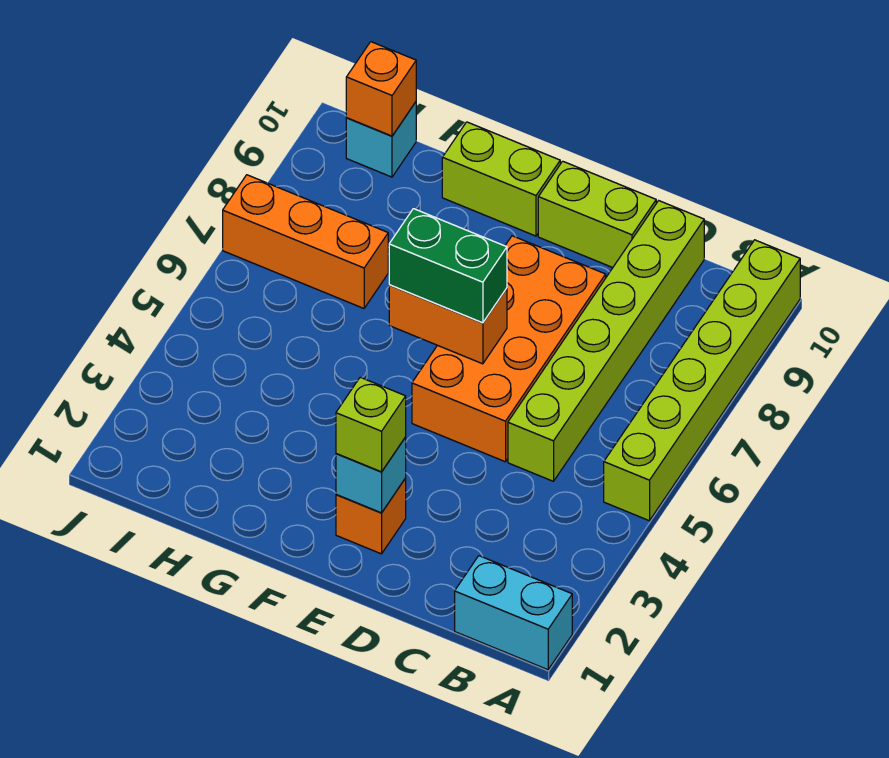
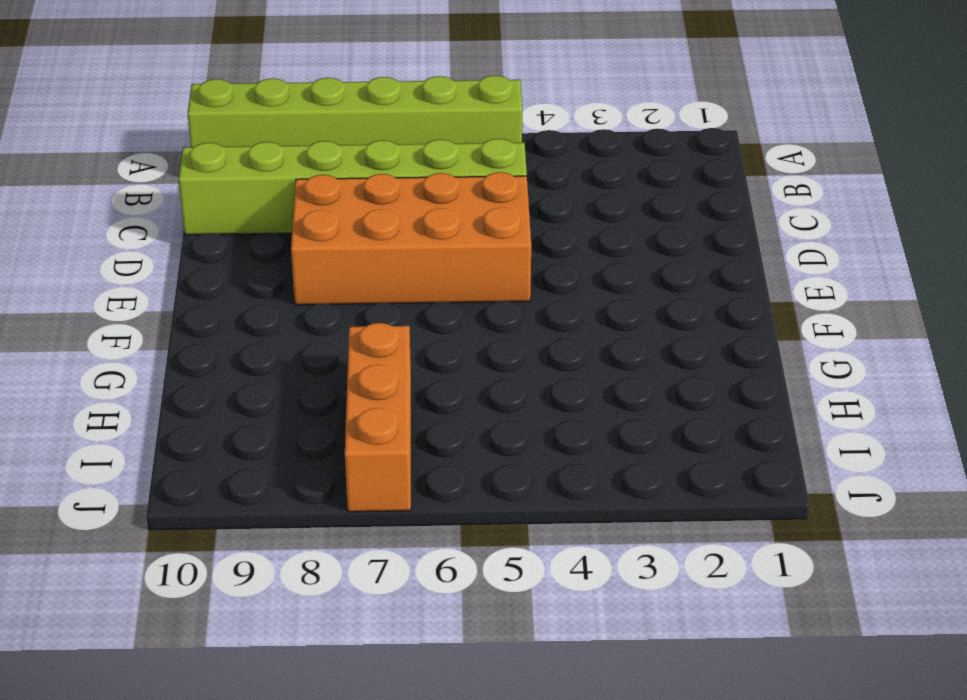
none -> cyan 1x2 brick [455,556,572,670]
none -> lime 1x2 brick [538,161,656,268]
none -> orange 1x1 brick [336,478,406,554]

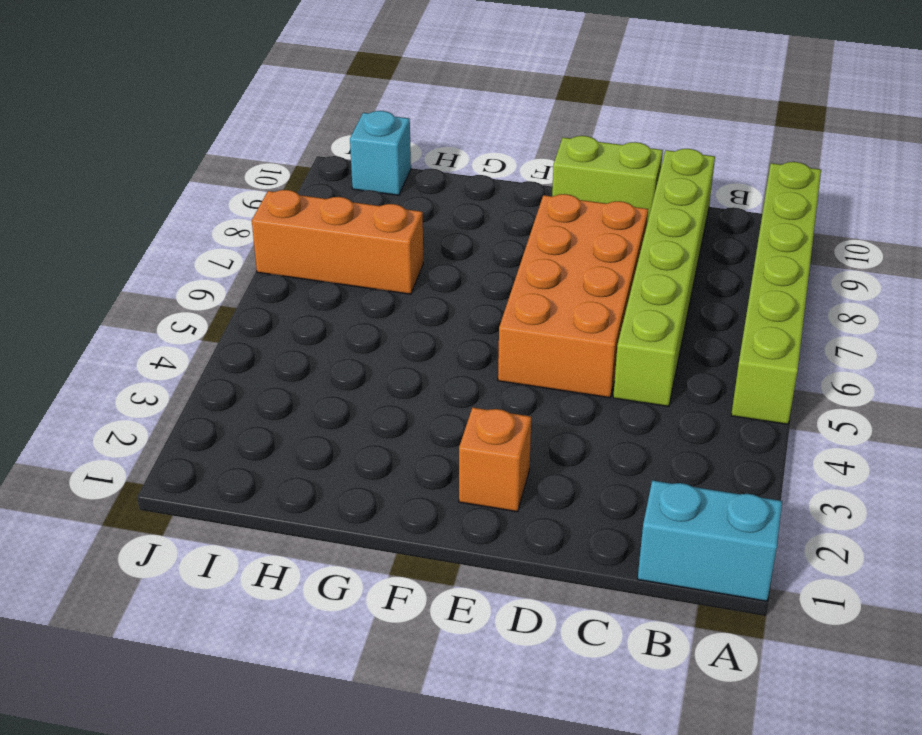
none -> lime 1x2 brick [442,122,560,236]
none -> cyan 1x1 brick [336,437,406,513]
none -> orange 1x2 brick [389,285,507,364]

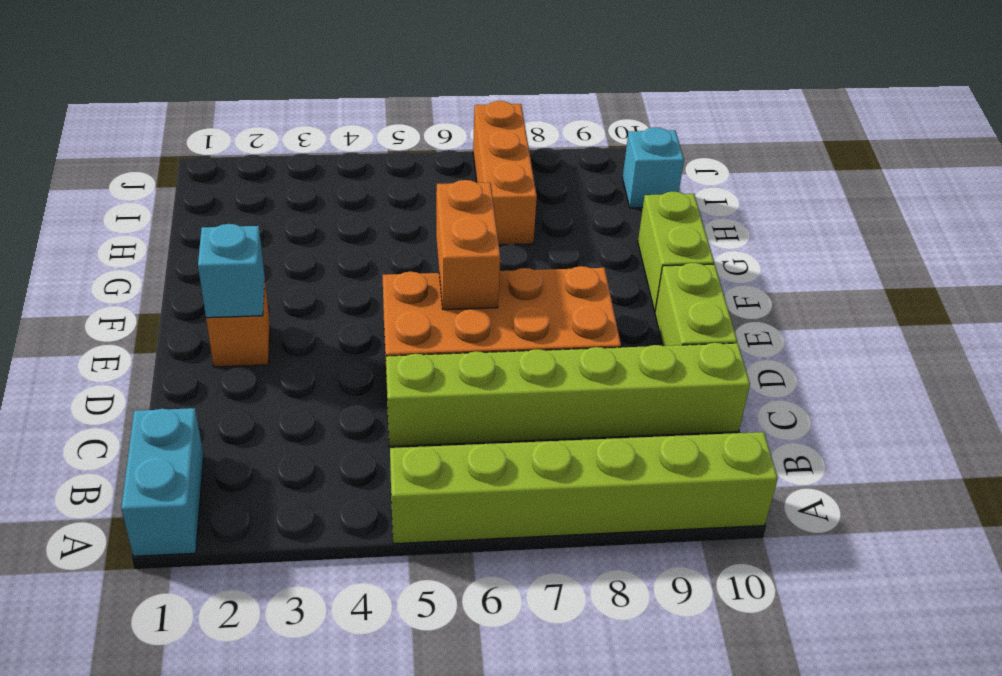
none -> orange 1x1 brick [346,42,416,136]
none -> lime 1x1 brick [336,377,406,472]
none -> green 1x2 brick [389,209,507,323]

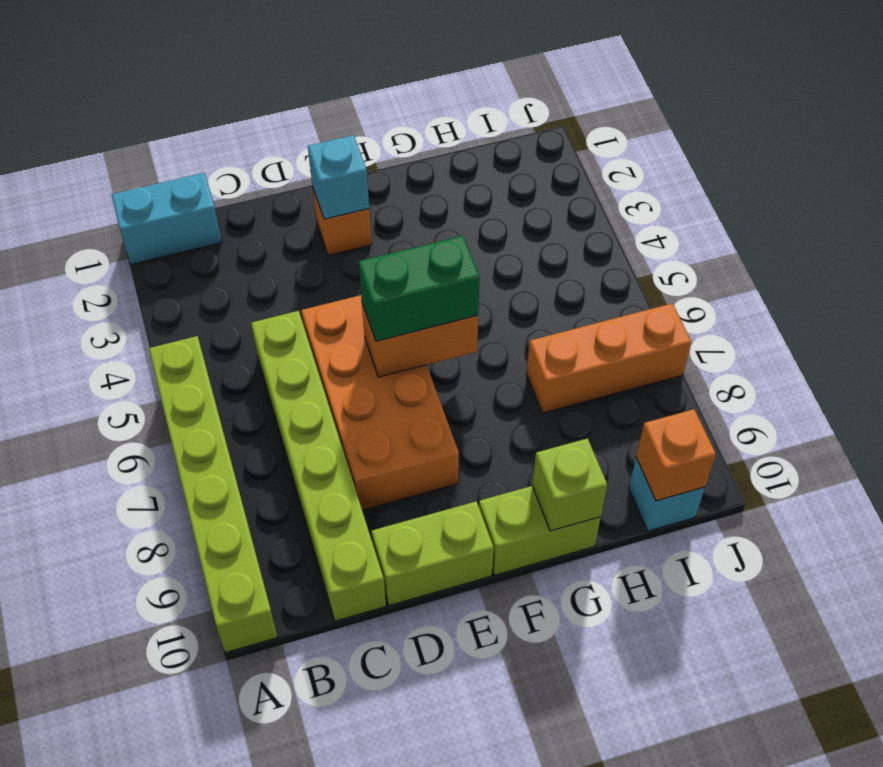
lime 1x1 brick [532,438,607,531] -> lime 1x1 brick moved to [336,377,406,472]

